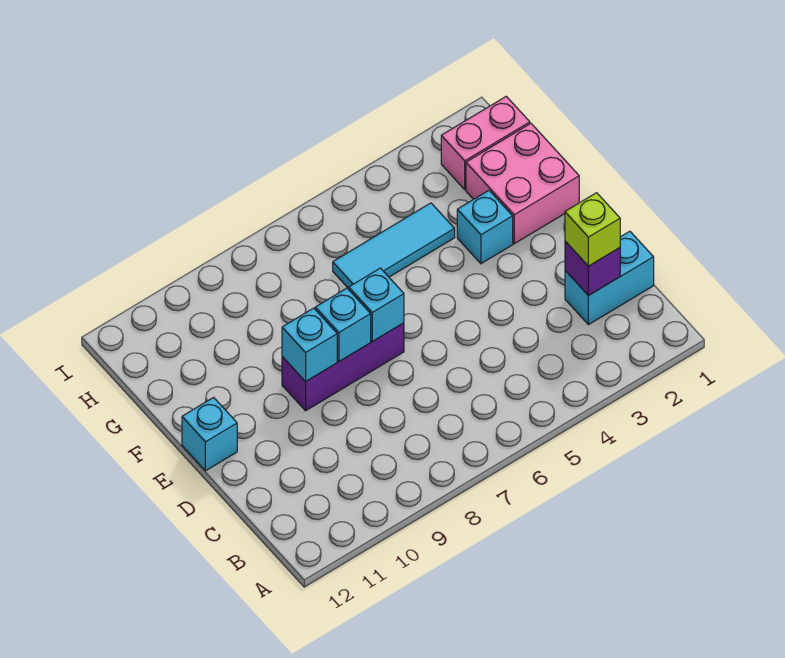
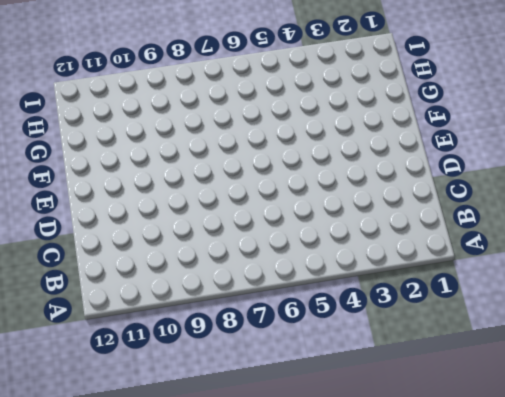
none -> cyan 1x2 brick [565,231,654,325]
none -> purple 1x3 brick [282,323,404,411]
none -> cyan 1x1 brick [182,397,237,471]

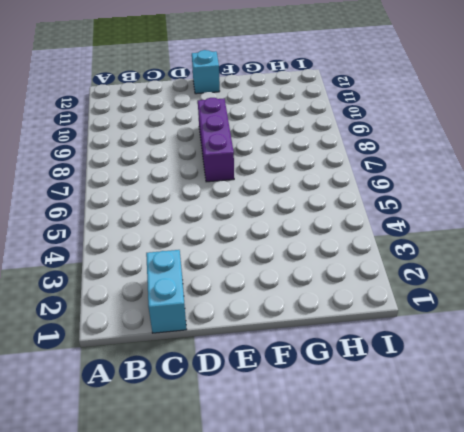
none -> pink 2x2 brick [466,124,579,244]
none -> cyan 1x1 brick [457,191,513,264]
none -> cyan 1x3 tile [333,203,455,289]

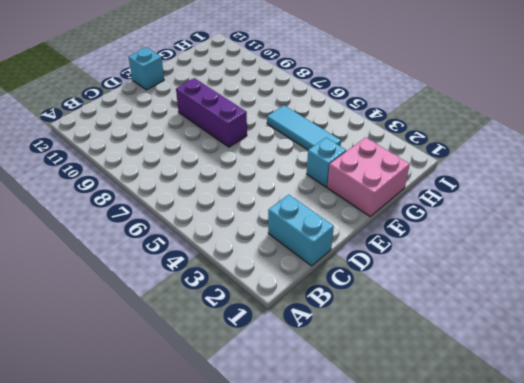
none -> pink 1x2 brick [441,96,530,190]
none -> purple 1x1 brick [565,241,620,296]
none -> cyan 1x1 brick [349,268,404,342]

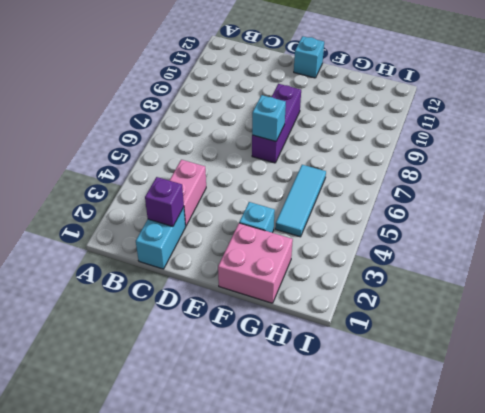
pink 1x2 brick [169,160,206,226] -> pink 1x2 brick moved to [441,96,530,190]
none -> cyan 1x1 brick [315,288,371,361]
none -> cyan 1x1 brick [282,308,337,382]
none -> lime 1x1 brick [565,193,620,266]

